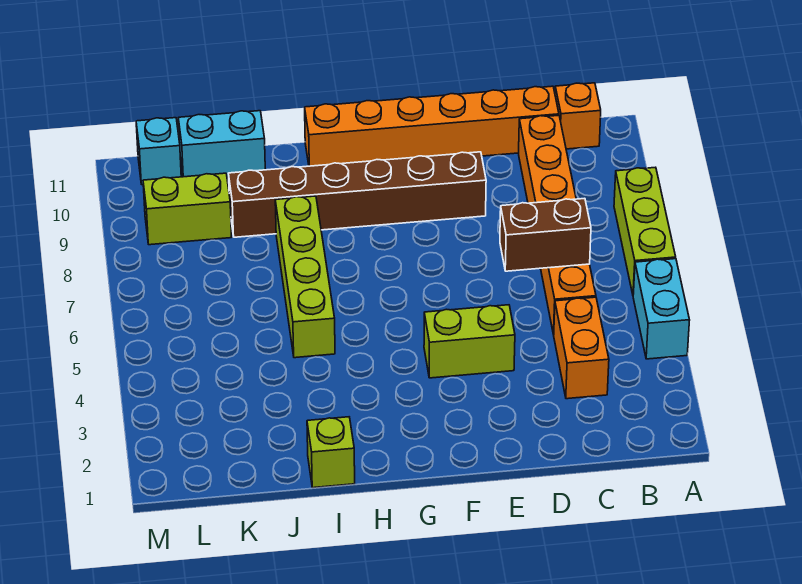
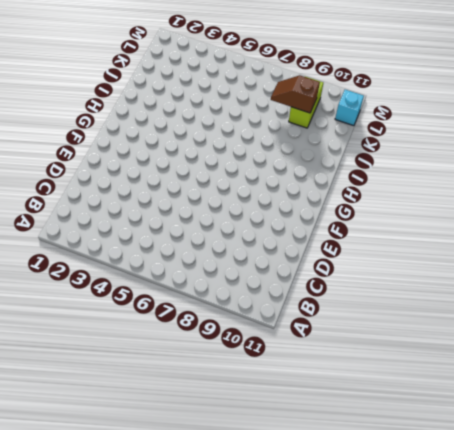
brown 1x2 slope [271,75,320,113] -> none
none -> cyan 1x2 brick [633,259,690,359]
none -> lime 1x3 brick [614,167,676,294]
none -> orange 1x1 brick [555,83,601,149]

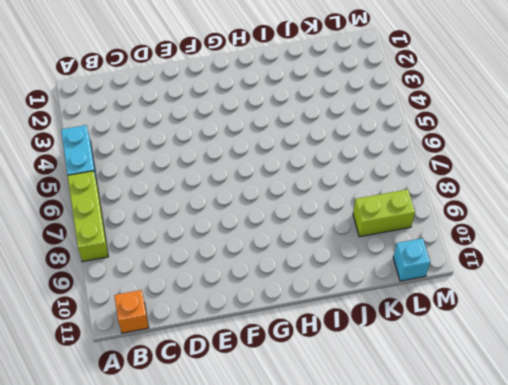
none -> orange 1x2 brick [554,297,609,399]
none -> orange 1x6 brick [519,115,596,335]
none -> orange 1x6 brick [305,86,559,166]

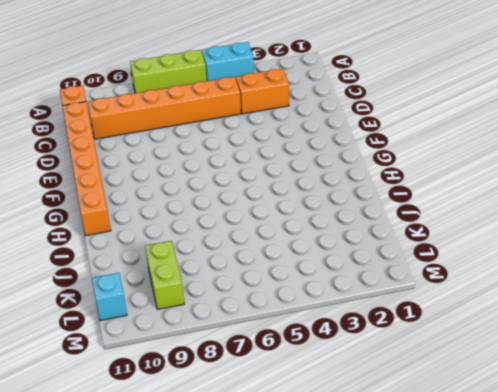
none -> lime 1x2 brick [424,305,515,378]
none -> brown 1x6 brick [228,152,486,237]
none -> lime 1x1 brick [307,417,355,488]

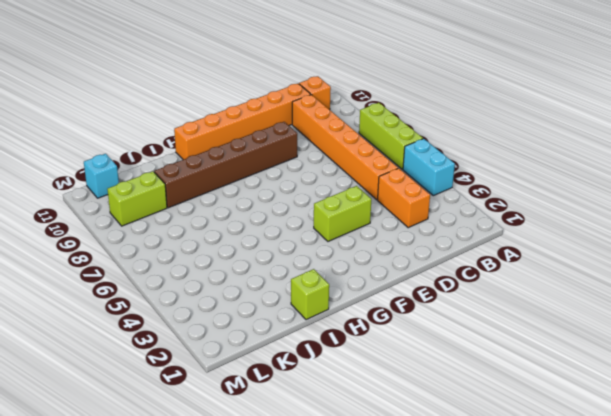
none -> lime 1x4 brick [275,196,335,358]
none -> cyan 1x2 brick [178,111,265,178]
none -> brown 1x2 brick [500,198,591,271]

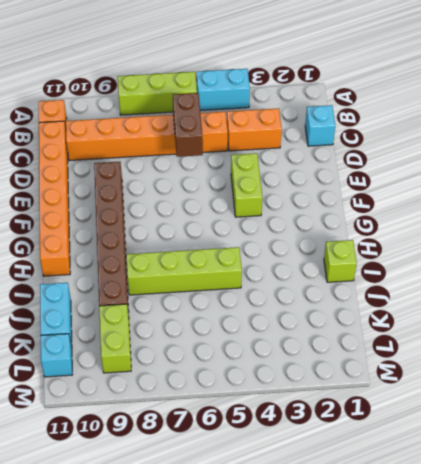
cyan 1x1 brick [305,105,335,146] -> none

